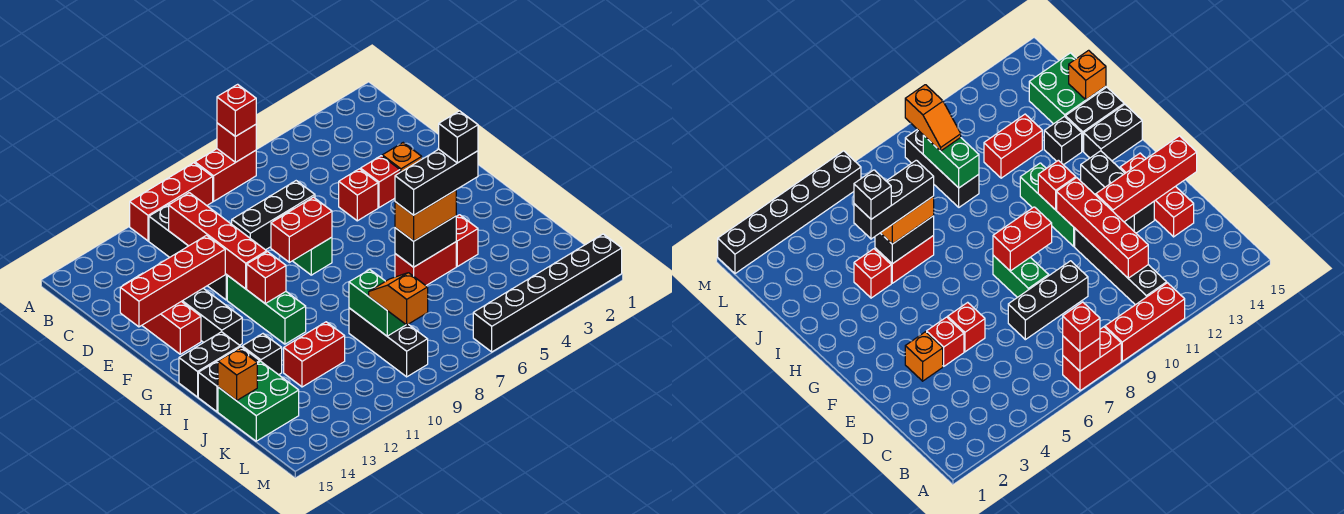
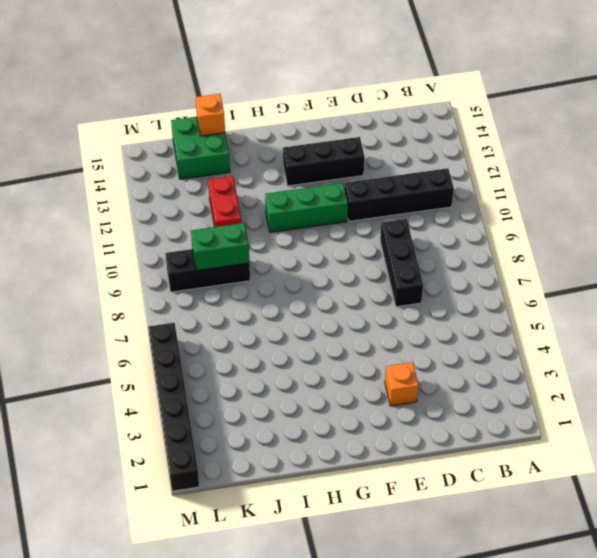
none -> red 1x2 brick [195,149,256,201]
none -> red 1x3 brick [130,163,213,241]
none -> red 1x3 brick [124,273,201,354]
none -> red 1x1 brick [361,156,400,208]

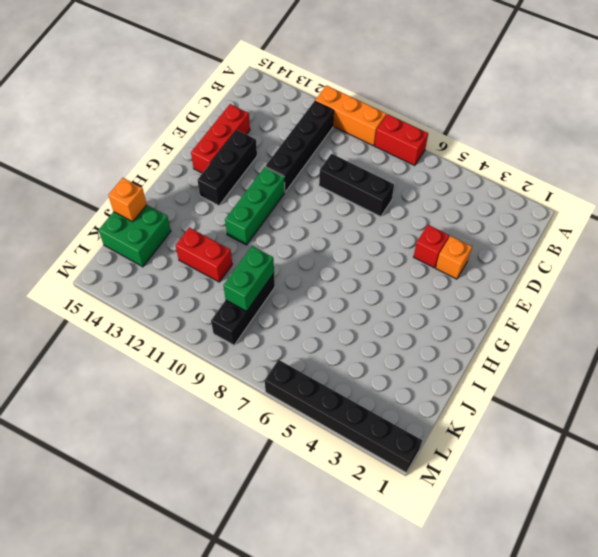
orange 1x3 brick [315,85,386,146] -> red 1x3 brick [130,163,213,241]
none -> red 1x1 brick [339,169,378,221]
none -> green 1x2 brick [274,209,332,275]
none -> black 1x2 brick [179,332,240,397]
none -> red 1x1 brick [456,215,478,266]

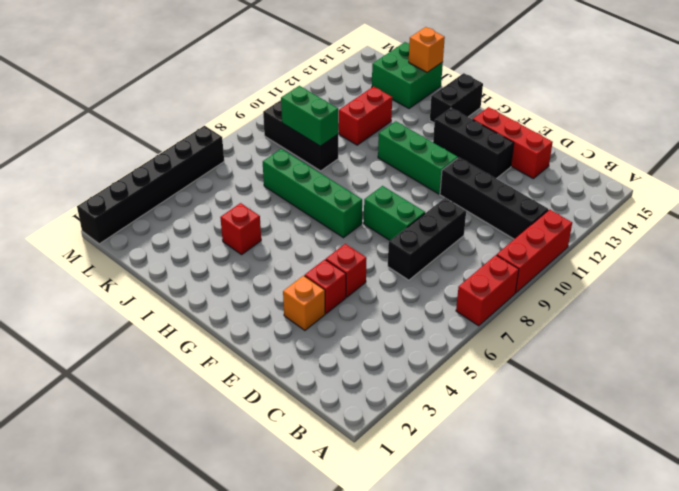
green 1x4 brick [263,149,362,238] -> none
none -> red 1x2 brick [395,242,456,285]
none -> black 1x1 brick [242,334,282,375]
none -> black 1x2 brick [198,347,260,412]
none -> red 1x1 brick [217,123,256,162]

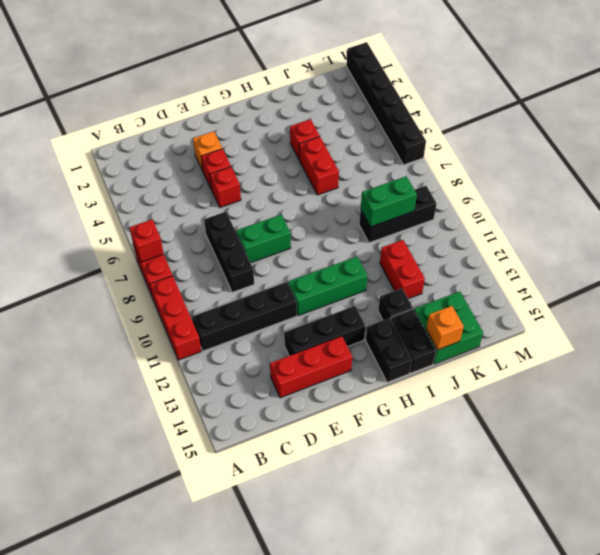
none -> red 1x4 brick [169,193,267,289]
none -> red 1x4 brick [120,235,225,327]
none -> red 1x2 brick [271,197,332,262]
none -> red 1x1 brick [247,252,286,303]

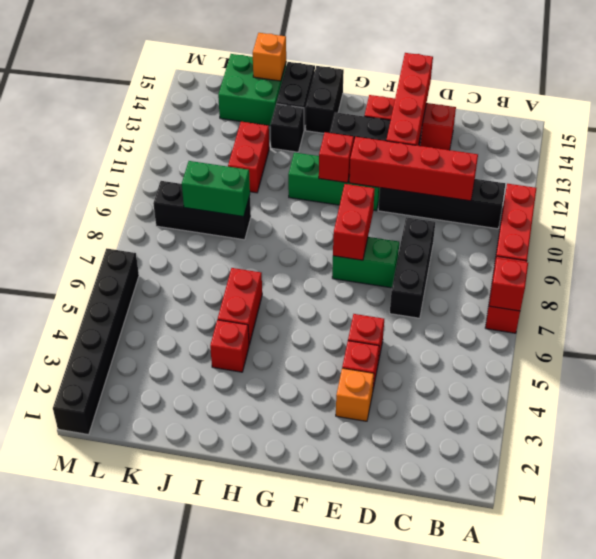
none -> black 1x2 brick [395,216,456,267]
none -> red 1x1 brick [217,84,256,137]
none -> orange 1x2 brick [395,190,456,241]
none -> orange 1x2 slope [369,273,428,325]

